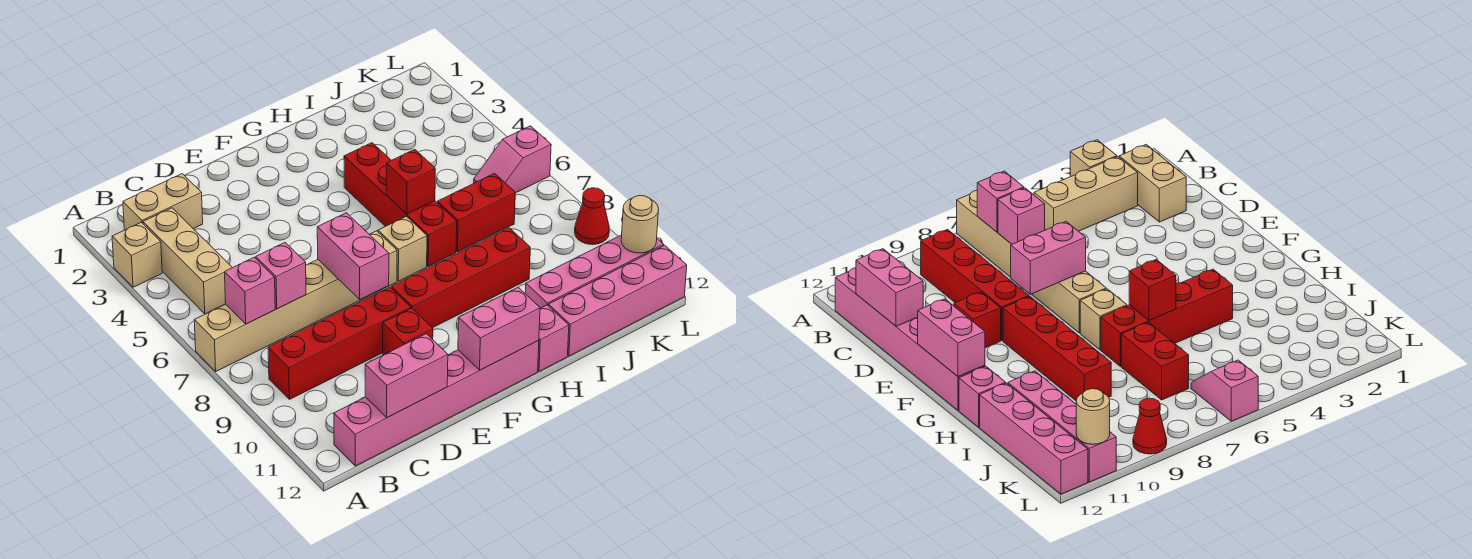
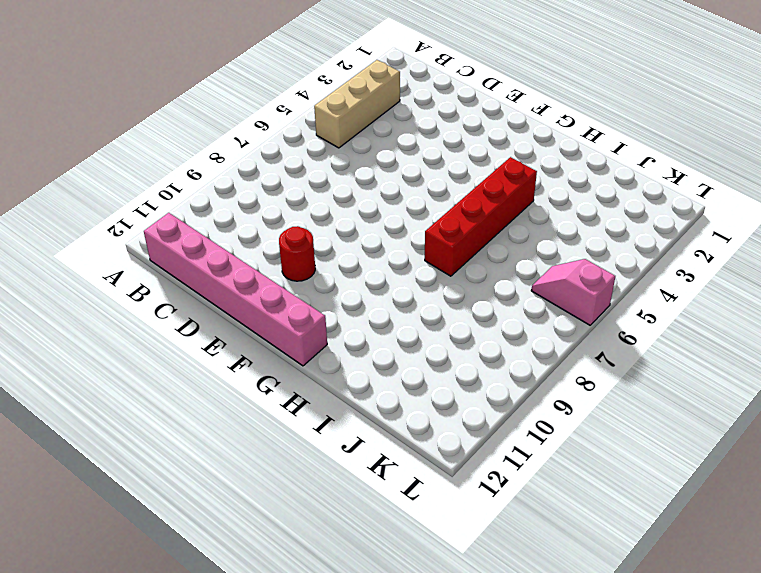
red 1x1 round brick [279,226,315,281] -> red 1x1 brick [383,308,433,355]
none -> tan 1x1 brick [112,222,162,287]
none -> tan 1x6 brick [194,231,397,371]
none -> tan 1x2 brick [123,174,203,230]

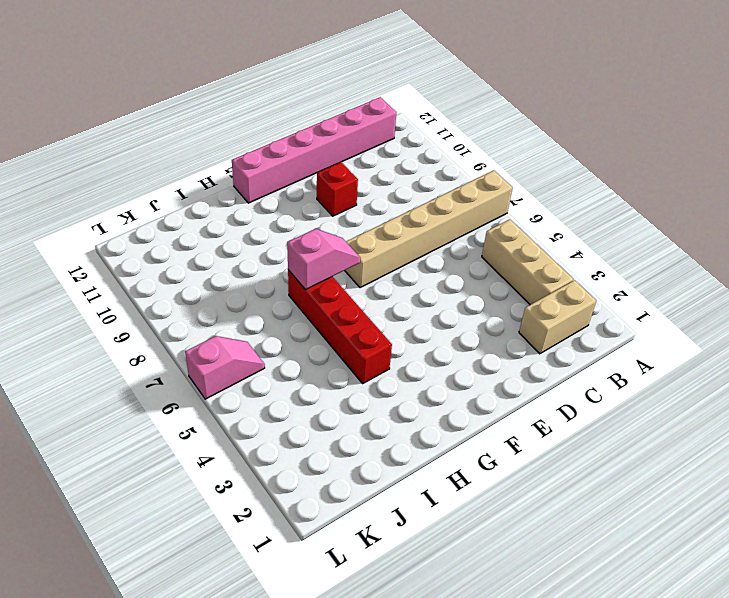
pink 1x2 slope [287,229,360,290] -> none
none -> tan 1x1 brick [112,222,162,287]
none -> red 1x4 brick [268,287,411,399]
none -> red 1x4 brick [391,228,530,328]

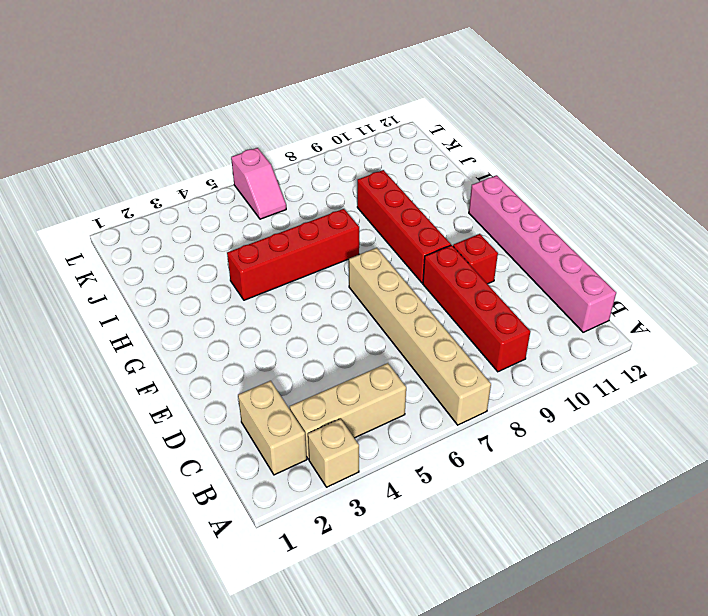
none -> tan 1x1 brick [378,216,427,281]
none -> pink 1x1 brick [538,305,569,371]
none -> red 1x2 brick [437,174,515,252]

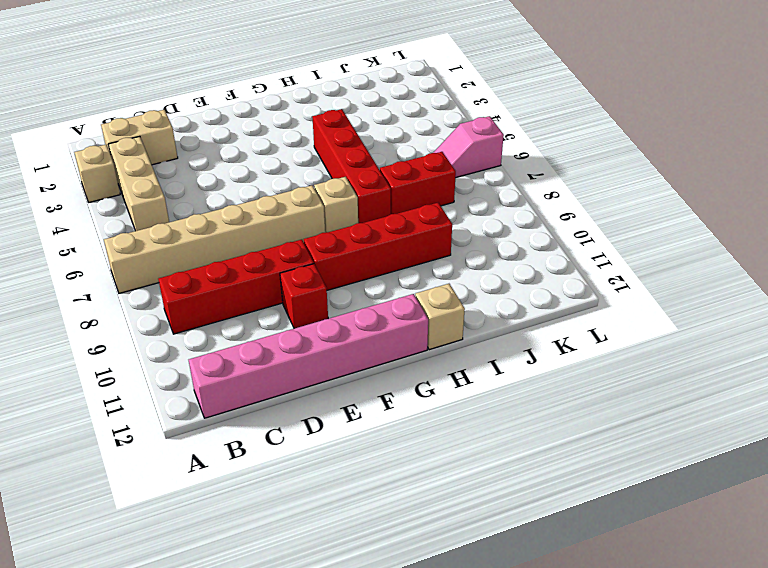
tan 1x1 brick [415,284,465,350] -> pink 1x1 brick [538,305,569,371]
none -> pink 1x4 brick [525,235,664,308]
none -> pink 1x4 brick [548,245,687,356]
none -> red 1x1 cone [575,188,609,245]

